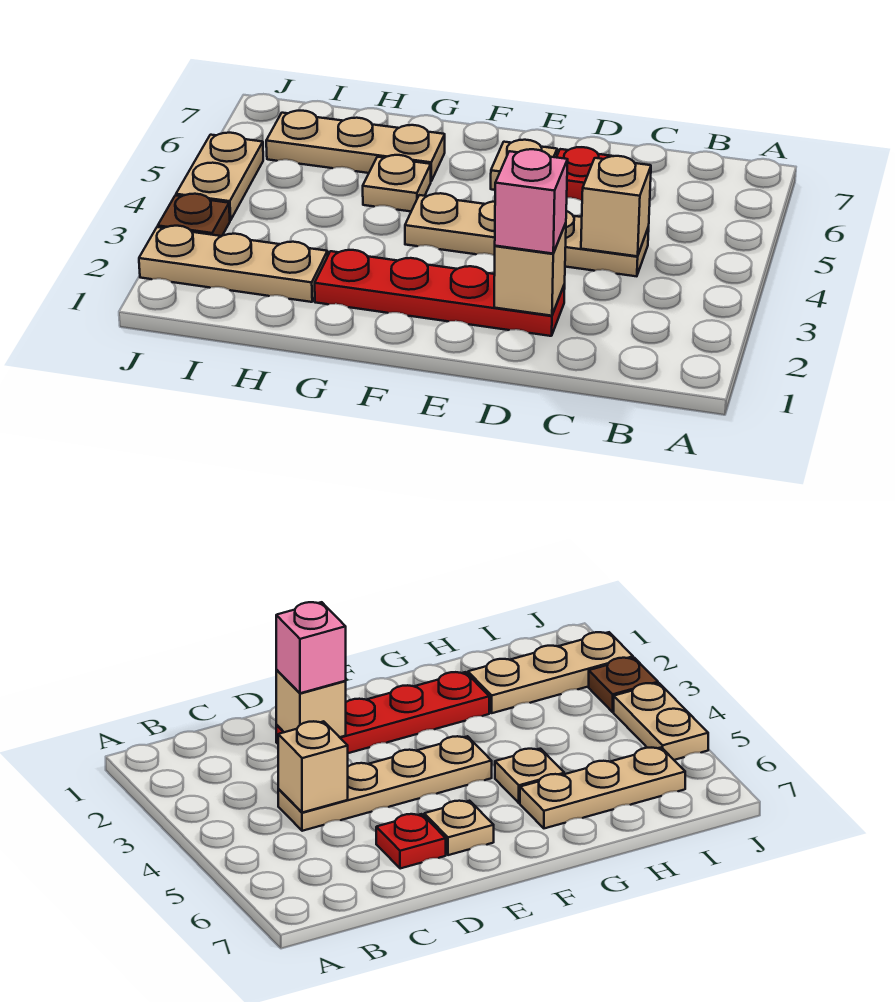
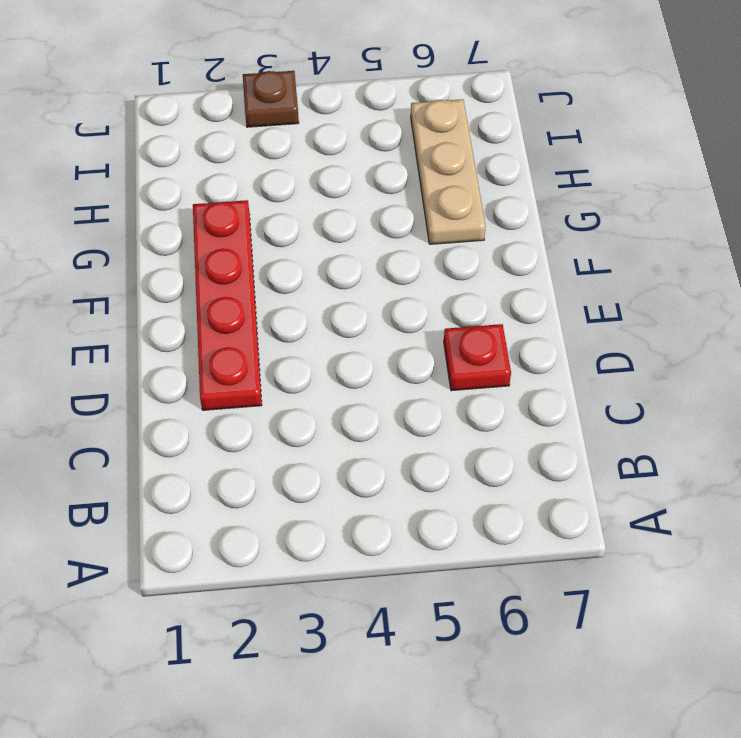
none -> tan 1x4 plate [405,193,649,276]
none -> tan 1x1 plate [491,140,557,190]
none -> tan 1x1 plate [363,155,431,211]

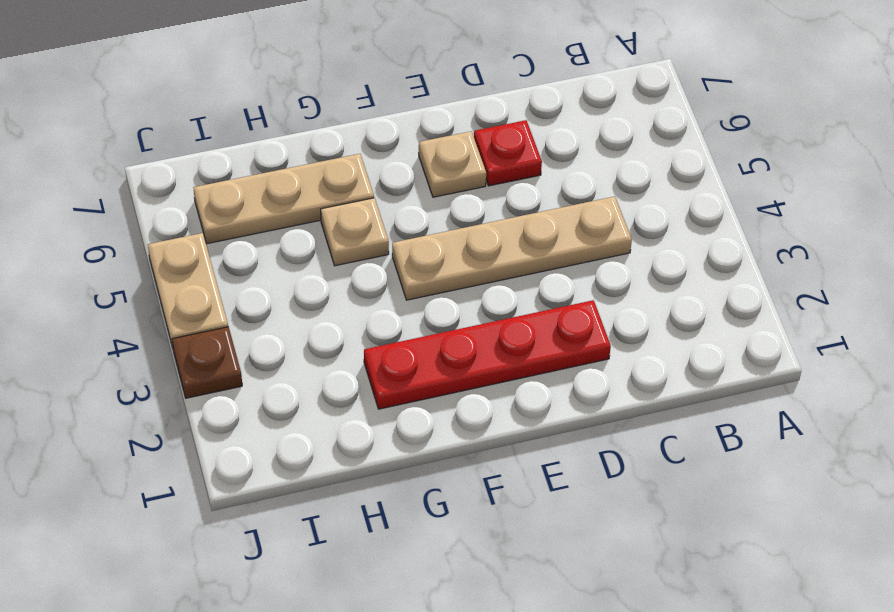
none -> tan 1x3 plate [139,226,328,302]
none -> tan 1x1 brick [581,156,651,256]
none -> tan 1x1 brick [494,223,566,316]

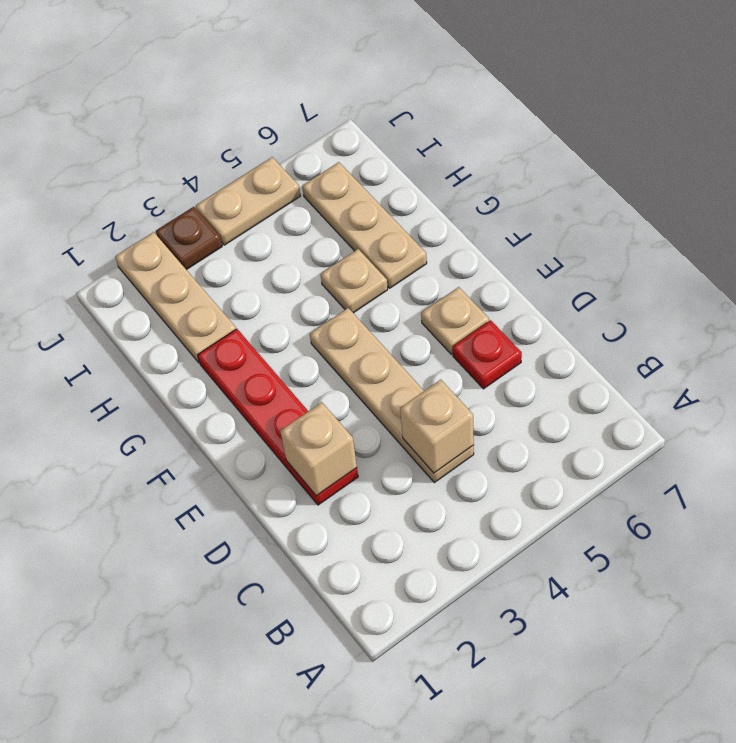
none -> pink 1x1 brick [495,149,568,254]

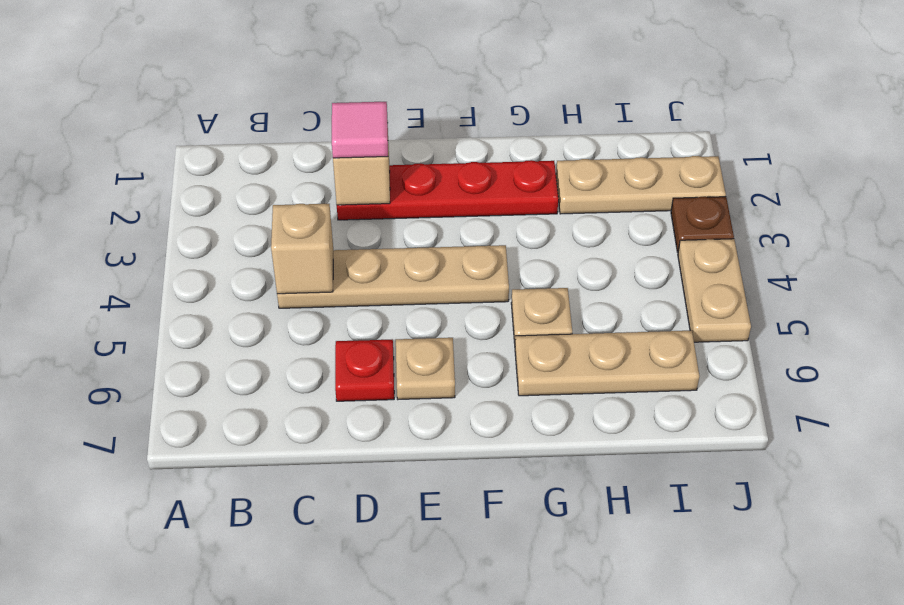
pink 1x1 tile [332,102,388,158] -> pink 1x1 brick [495,149,568,254]

